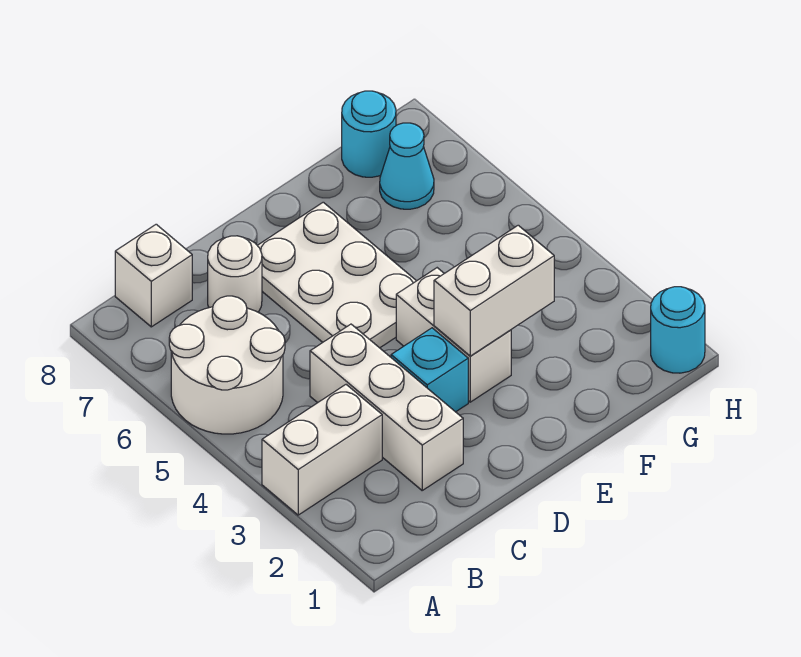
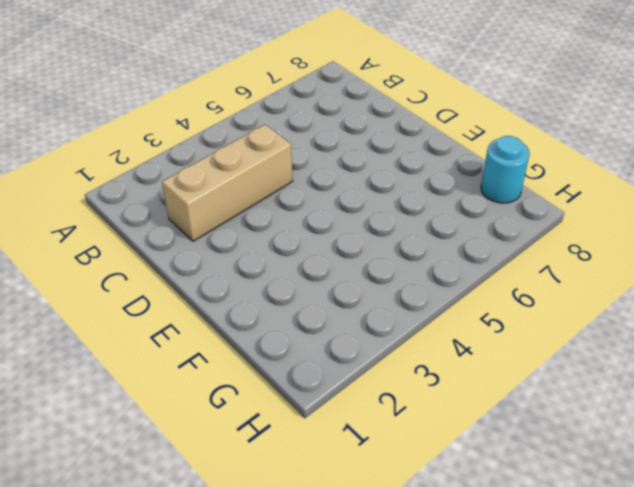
tan 1x3 brick [162,125,292,241] -> white 1x3 brick [310,324,463,490]
none -> white 1x2 brick [262,385,382,515]
none -> white 2x2 round brick [169,296,285,434]
none -> white 1x1 brick [115,224,192,327]

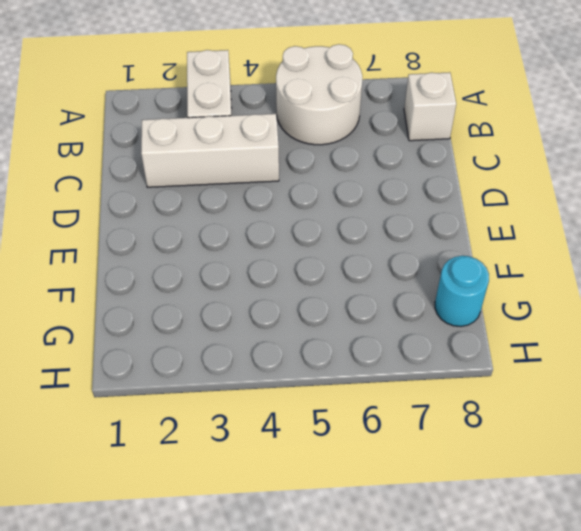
none -> white 1x1 round brick [208,236,262,312]
none -> cyan 1x1 brick [391,328,468,412]
none -> white 2x3 plate [257,202,416,348]

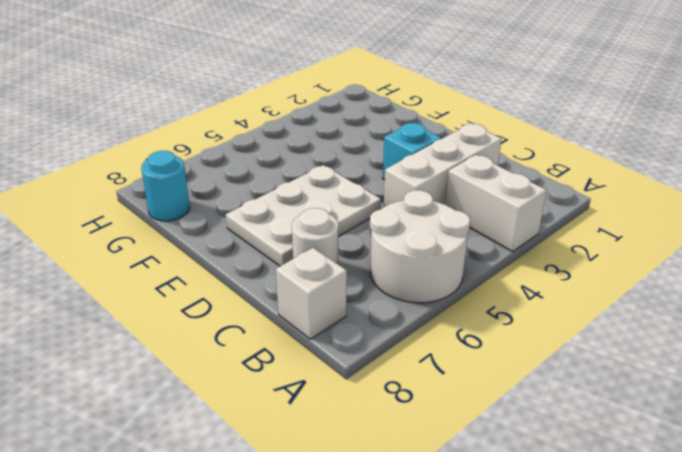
none -> white 1x2 brick [396,268,511,402]
none -> cyan 1x1 cone [380,123,434,209]
none -> cyan 1x1 round brick [651,287,705,373]

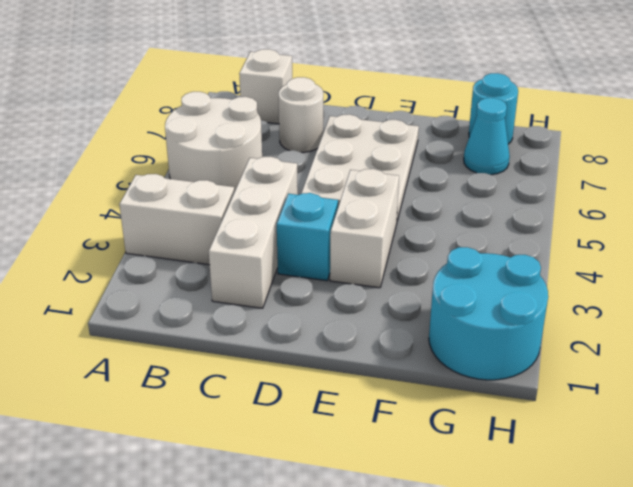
cyan 2x2 round brick [429,247,548,380] -> cyan 1x1 round brick [651,287,705,373]
none -> white 1x2 brick [434,225,554,356]

